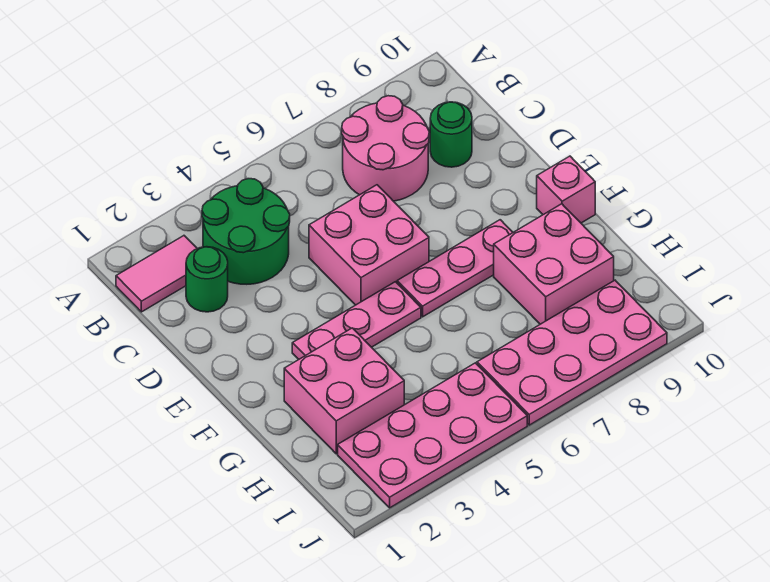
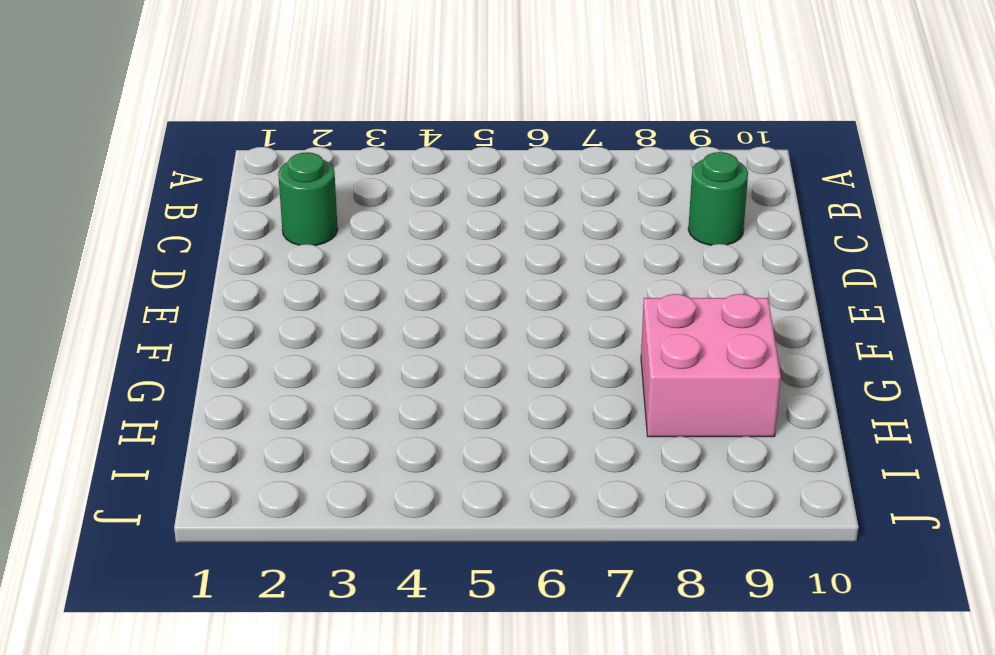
none -> pink 1x2 tile [116,236,197,312]
none -> green 2x2 round brick [202,179,290,284]
none -> pink 2x2 round brick [342,96,429,201]

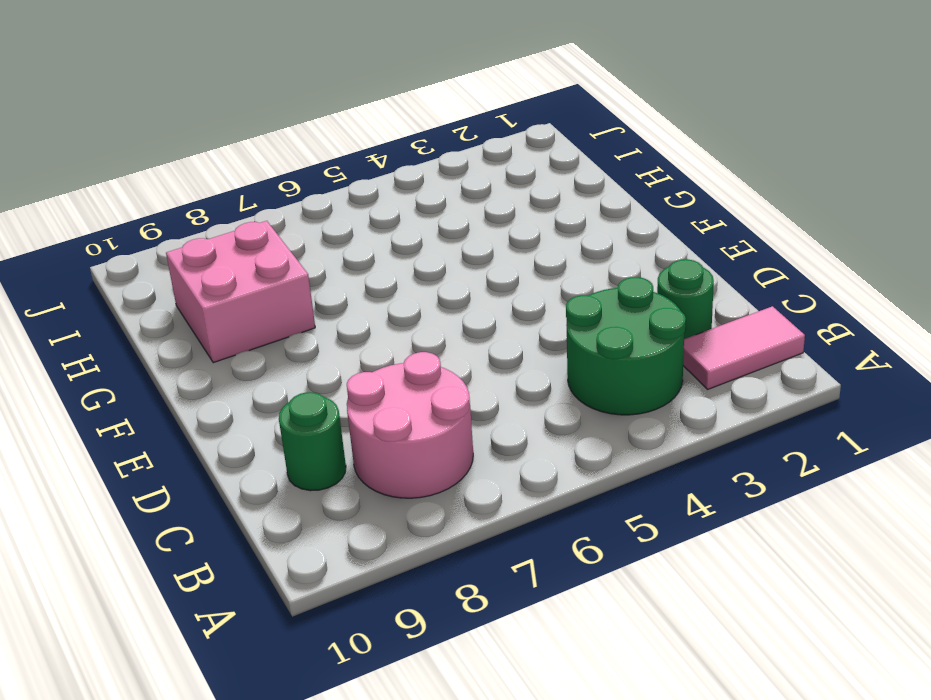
none -> pink 2x2 brick [309,185,429,305]
none -> pink 1x3 plate [292,282,421,359]
none -> pink 1x3 plate [397,220,513,317]

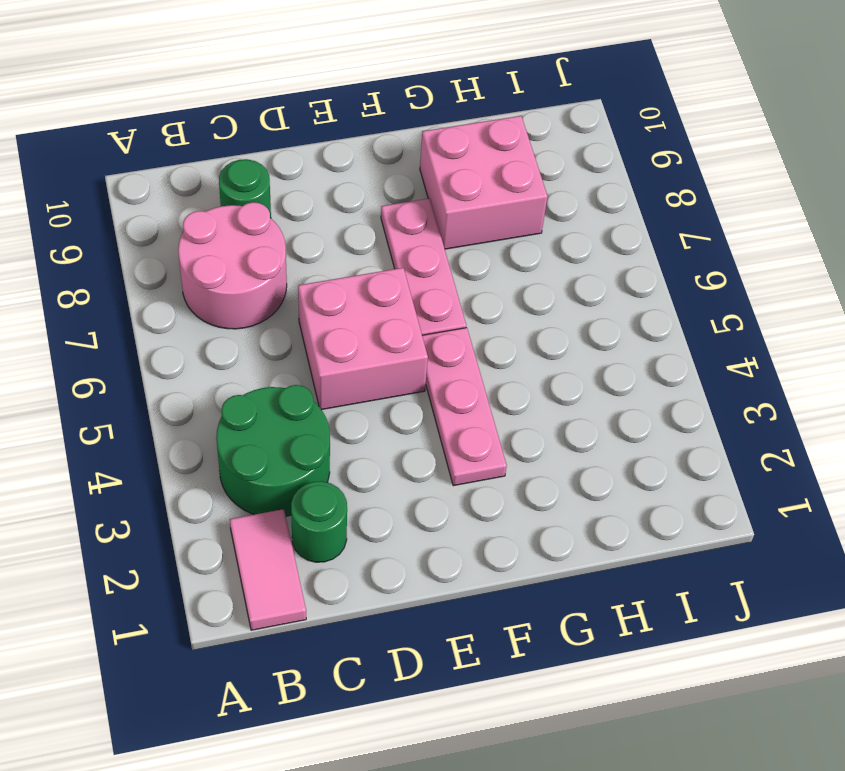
none -> pink 1x1 brick [537,156,595,223]
none -> pink 2x2 brick [284,328,404,454]
none -> pink 2x4 plate [338,363,527,508]

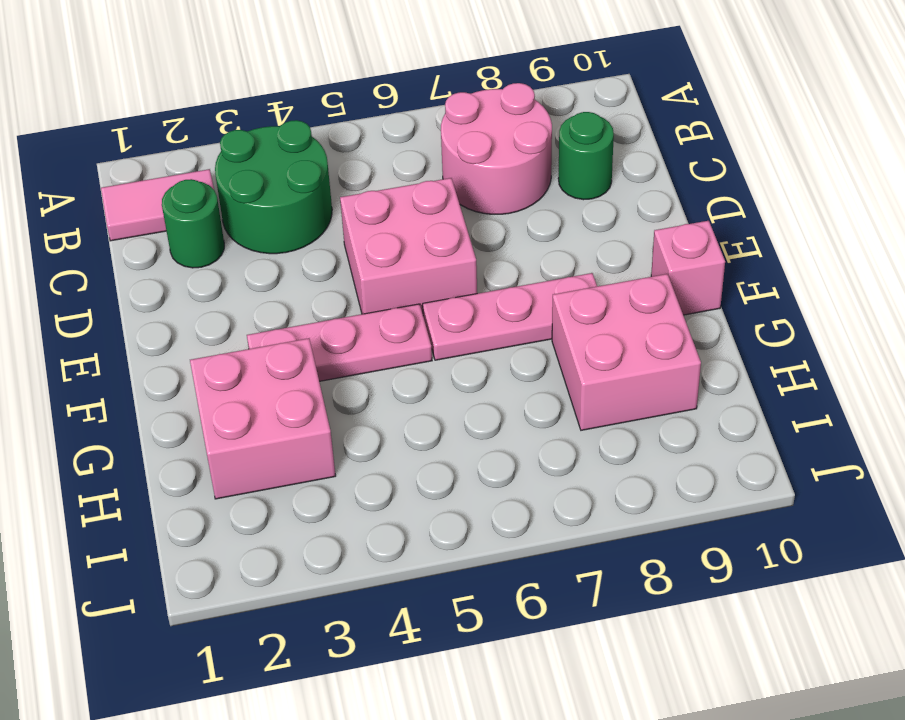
none -> pink 2x4 plate [338,363,527,508]
none -> pink 2x4 plate [477,280,667,425]

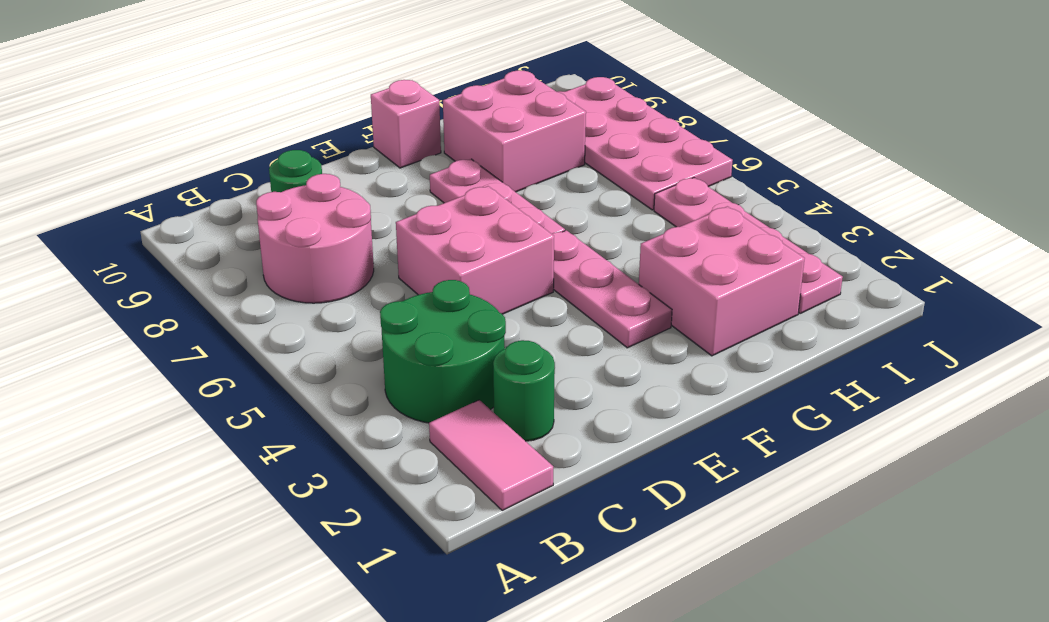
pink 1x4 plate [654,178,843,313] -> pink 2x4 plate [338,363,527,508]

